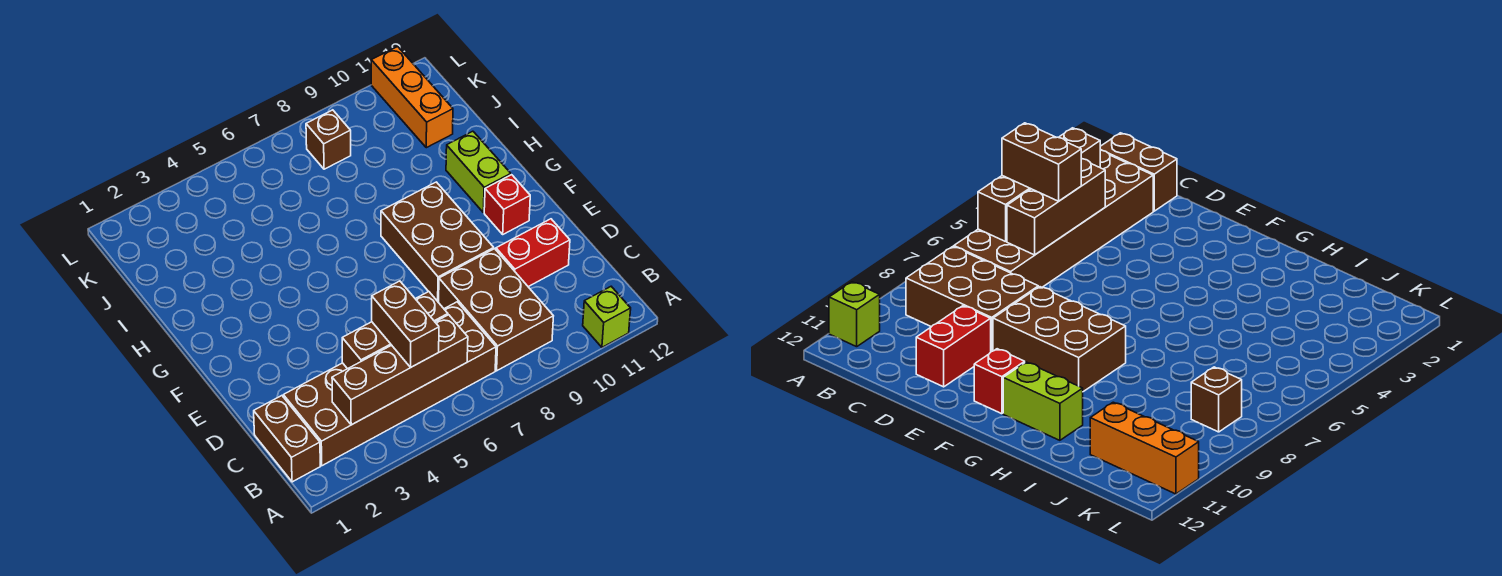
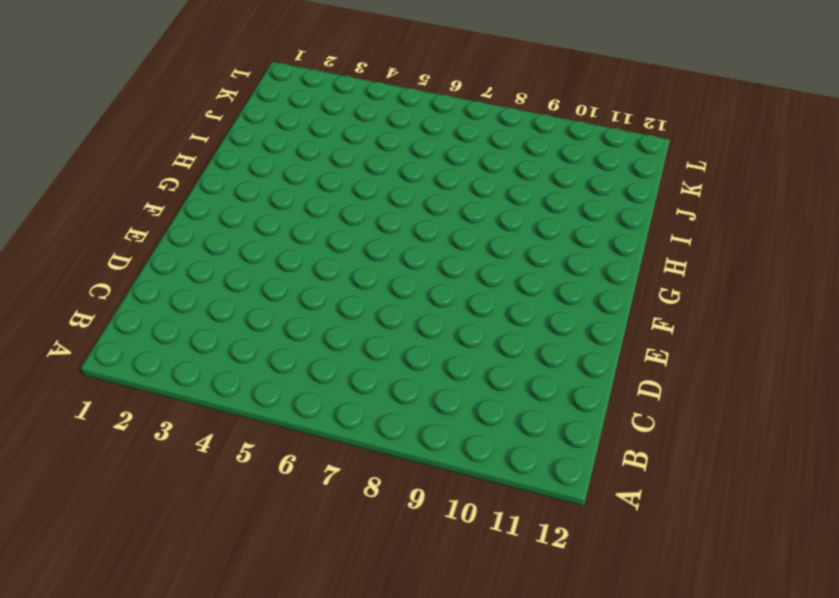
none -> lime 1x1 brick [583,287,631,347]
none -> brown 1x2 brick [254,396,320,482]
none -> brown 2x6 brick [283,302,496,466]

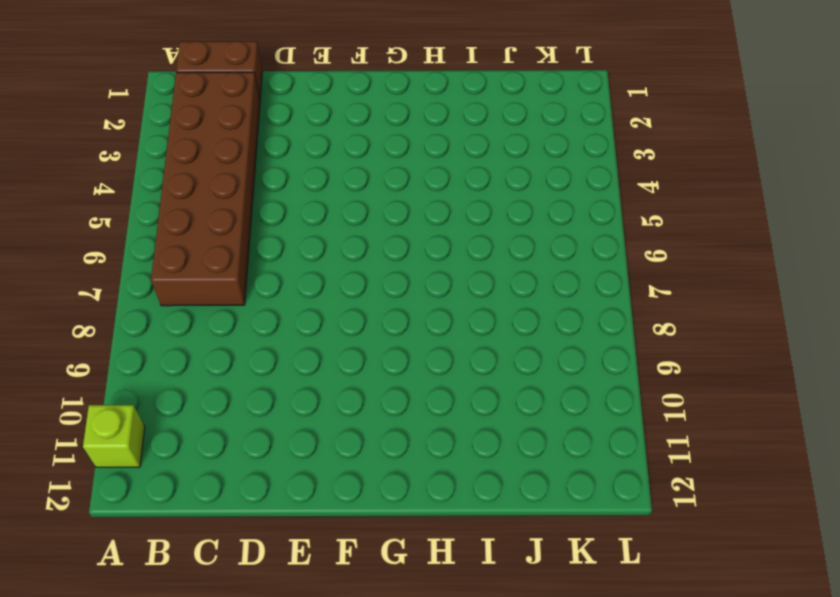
none -> brown 2x3 brick [439,249,553,371]
none -> red 1x2 brick [496,219,570,287]
none -> brown 2x3 brick [381,182,494,302]

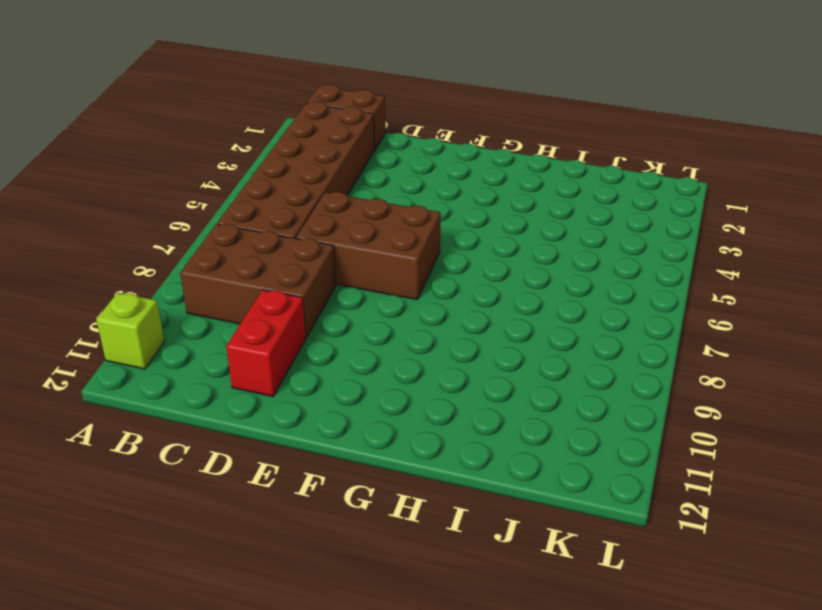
brown 2x3 brick [296,192,441,300] -> brown 2x3 brick moved to [381,182,494,302]
none -> red 1x1 brick [484,175,530,234]
none -> lime 1x2 brick [446,131,511,213]
none -> orange 1x3 brick [371,47,453,148]

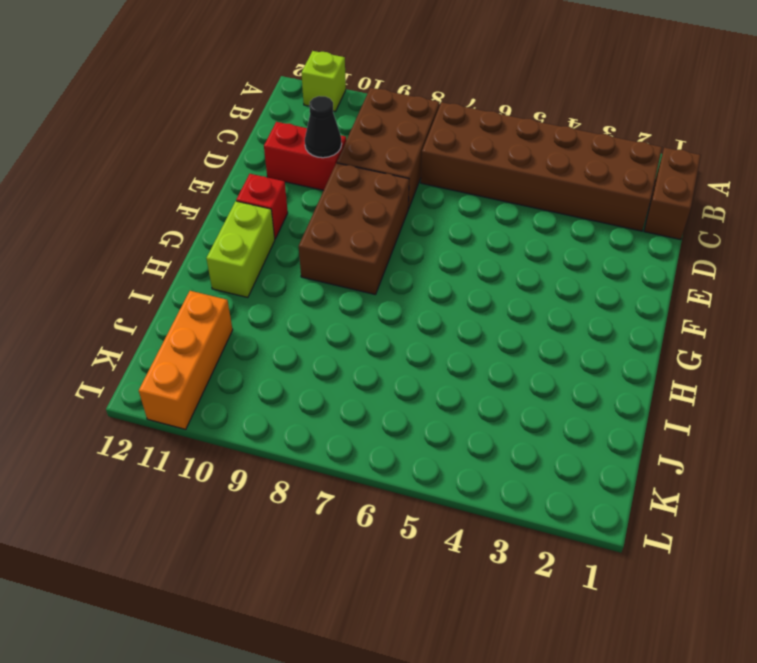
black 1x1 cone [305,96,342,158] -> none
none -> brown 1x1 brick [306,110,351,169]
none -> brown 1x4 brick [332,315,468,425]
none -> brown 1x3 brick [342,291,448,369]

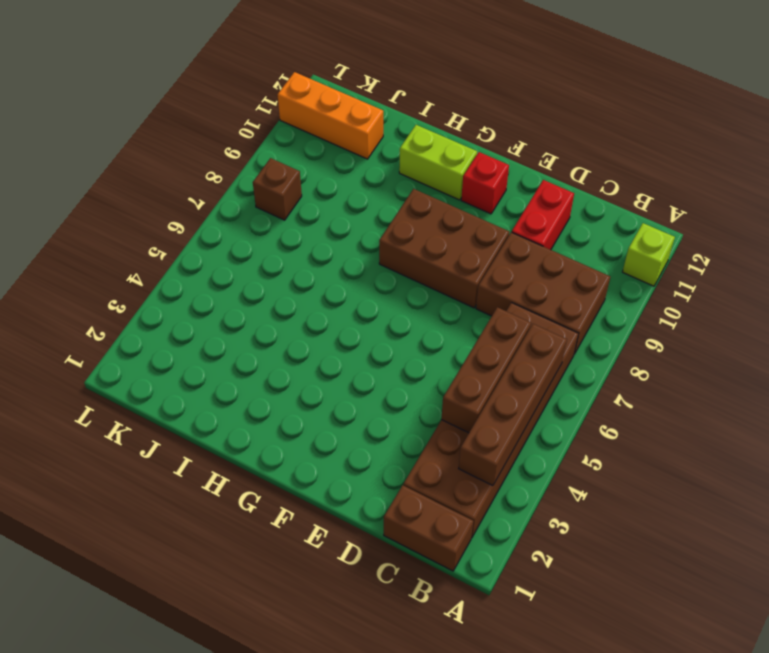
none -> brown 1x2 brick [372,281,439,367]

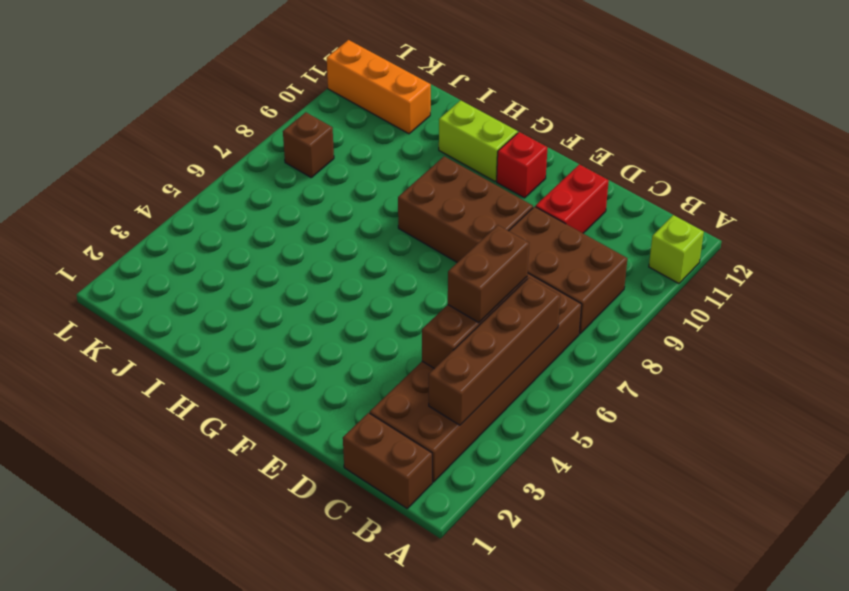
brown 1x2 brick [448,225,529,323] -> brown 1x2 brick turned to [372,281,439,367]

